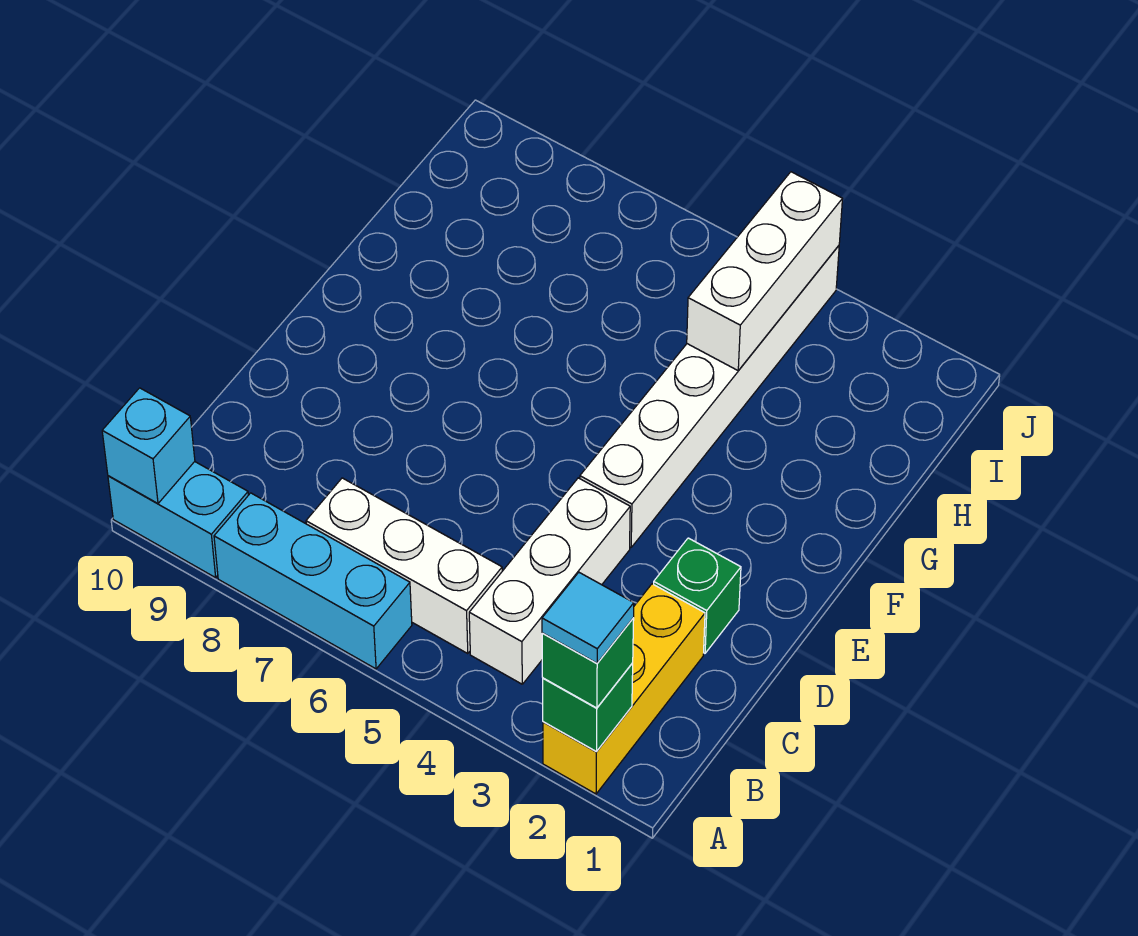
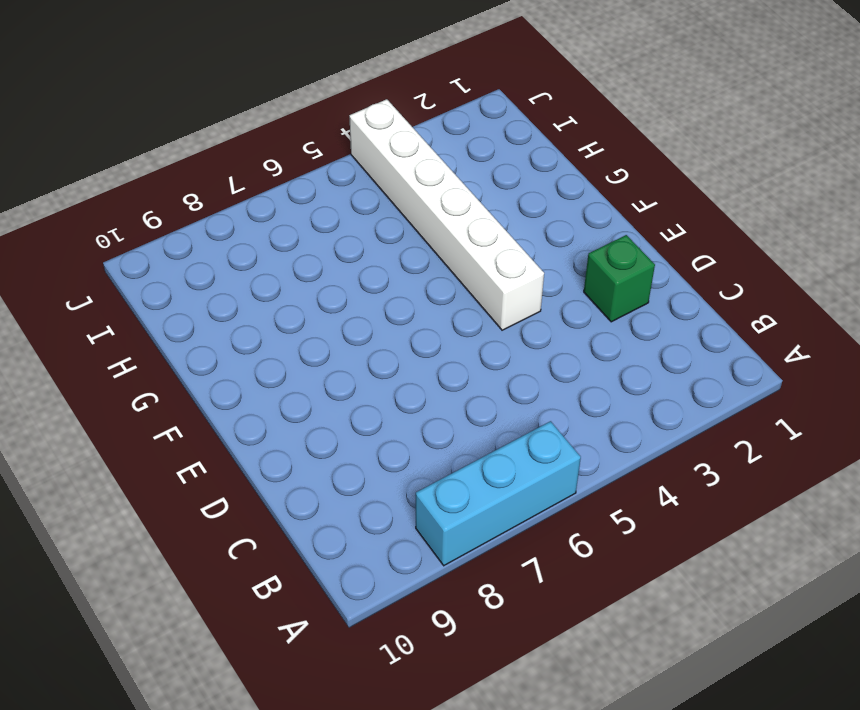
none -> yellow 1x3 brick [543,584,705,794]
none -> cyan 1x2 brick [108,462,248,578]
none -> white 1x3 brick [469,478,630,684]

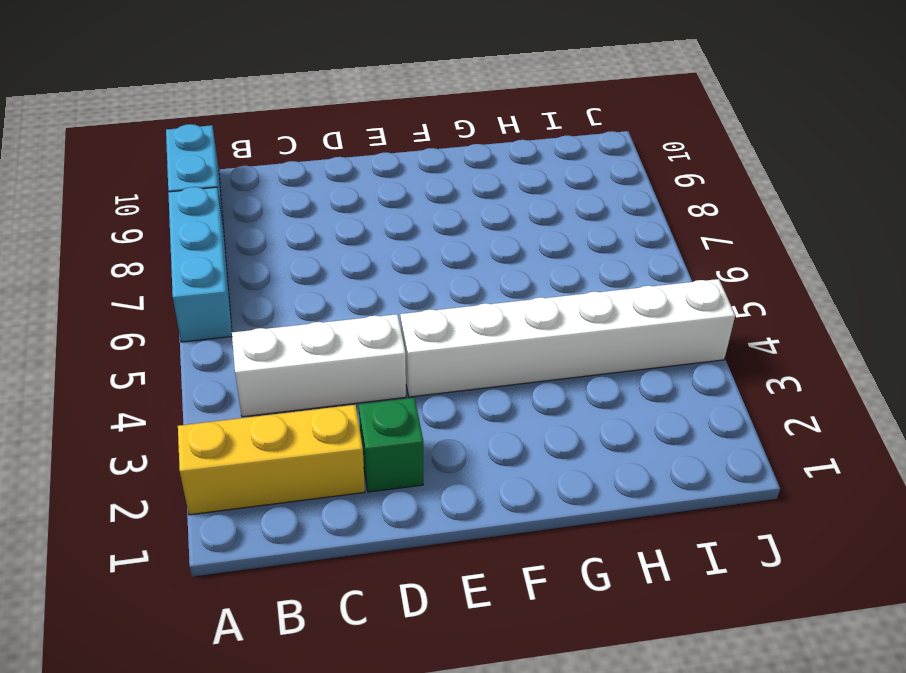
none -> white 1x3 brick [306,478,502,653]
none -> green 1x1 brick [543,663,633,752]
none -> cyan 1x1 brick [102,388,195,503]

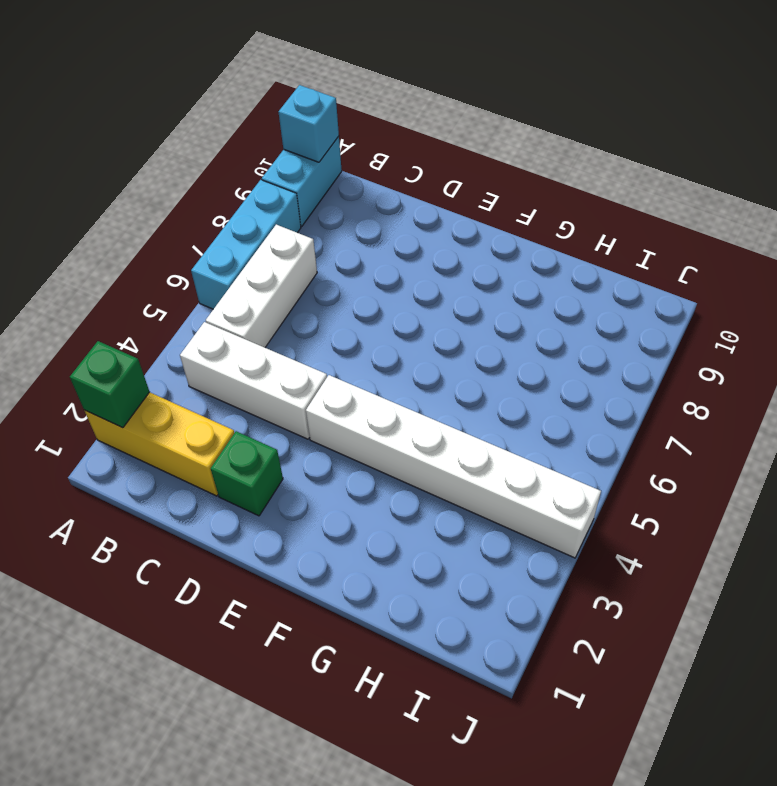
none -> white 1x3 brick [687,172,842,371]
none -> green 1x1 brick [542,618,634,708]
none -> cyan 1x1 tile [542,572,634,663]

